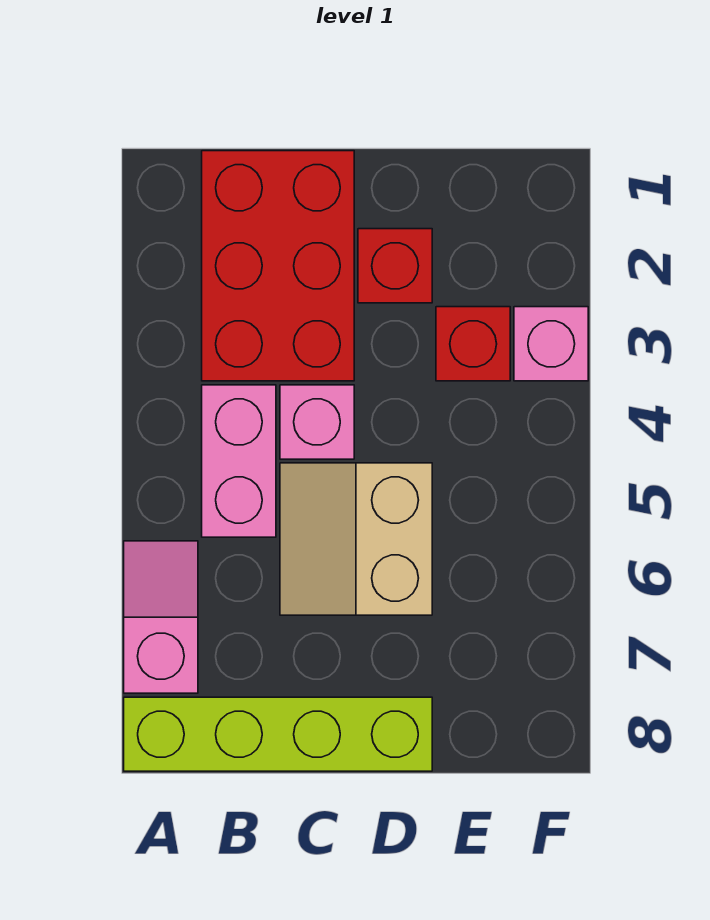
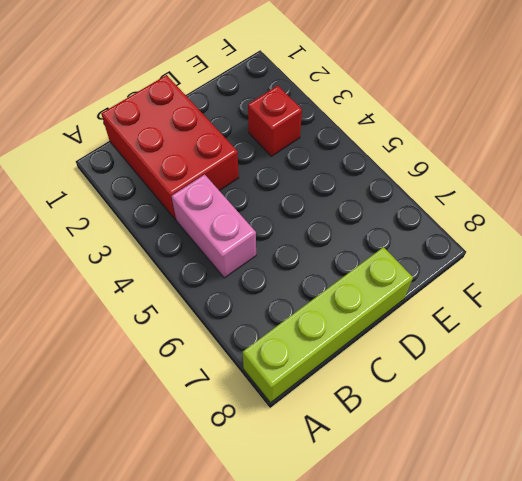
none -> pink 1x2 slope [124,541,198,693]
none -> pink 1x1 brick [280,385,354,459]

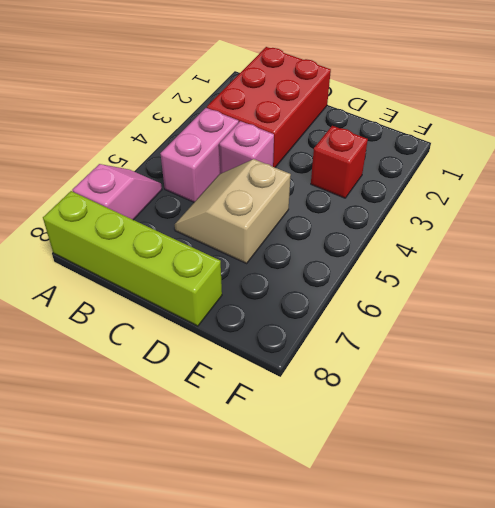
none -> red 1x1 brick [358,229,432,303]
none -> pink 1x1 brick [514,307,588,381]

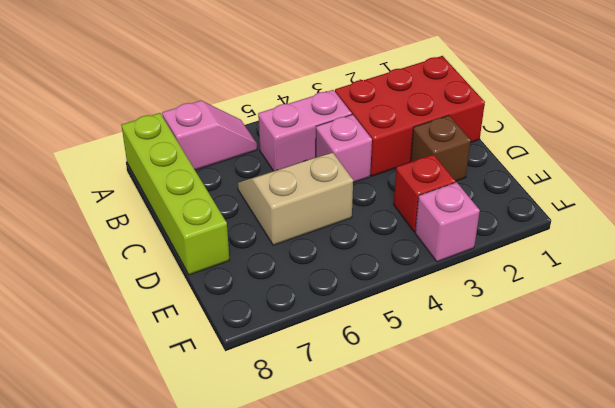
brown 1x1 brick [410,115,471,181] -> red 1x1 brick [358,229,432,303]

